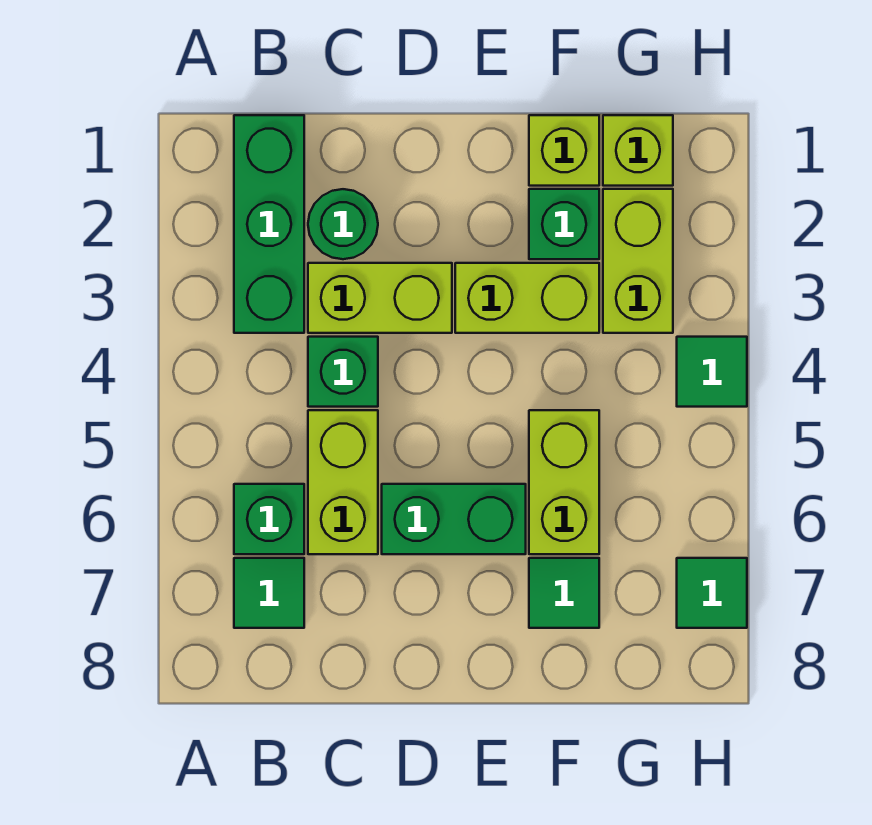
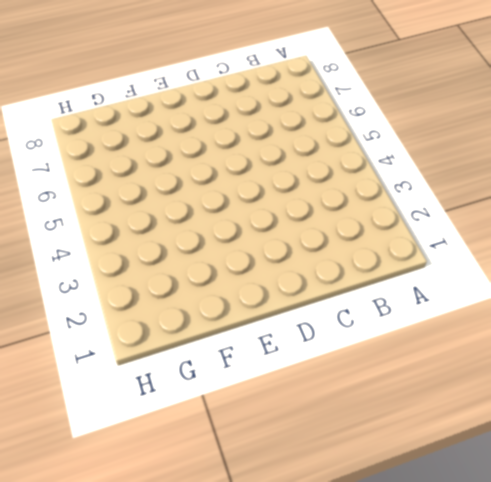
none -> green 1x3 brick [234,115,304,333]
none -> green 1x1 brick [234,484,304,554]
none -> green 1x1 tile [234,558,304,628]

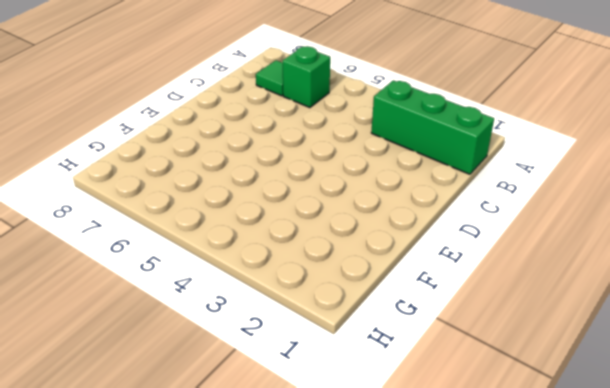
none -> green 1x1 round brick [308,189,378,259]
none -> lime 1x2 brick [308,263,452,333]
none -> green 1x1 brick [308,337,378,407]

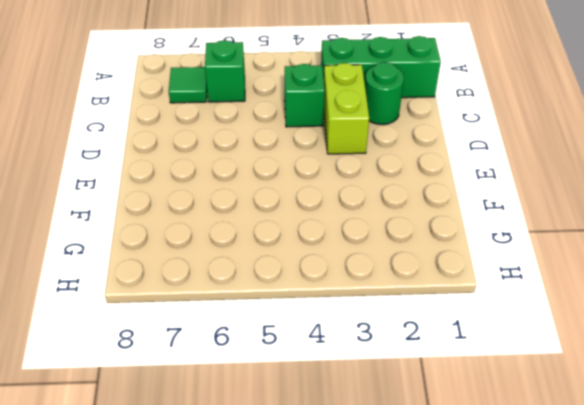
none -> lime 1x2 brick [308,410,378,554]
none -> green 1x2 brick [382,484,526,554]
none -> lime 1x2 brick [455,263,599,333]

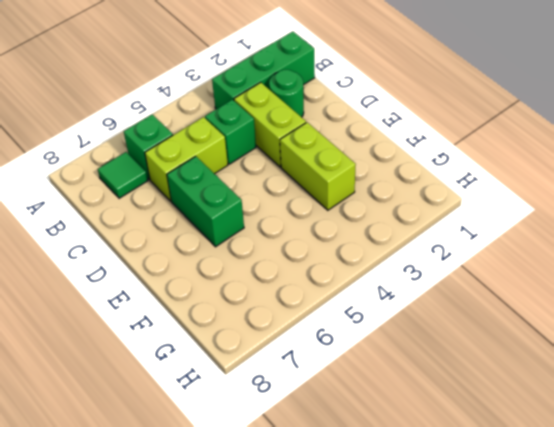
none -> lime 1x1 brick [529,115,599,186]
none -> green 1x1 brick [529,189,599,259]
none -> lime 1x2 brick [529,410,599,554]

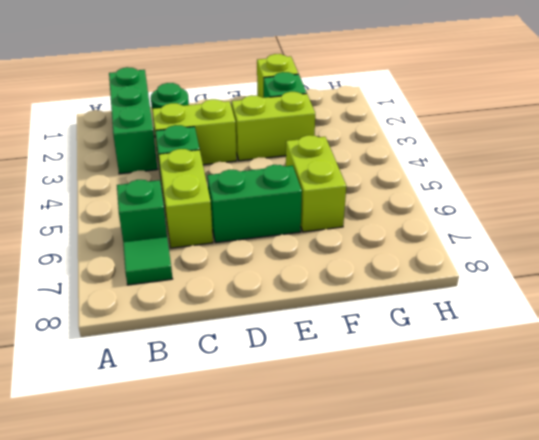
none -> green 1x1 tile [529,558,599,628]
none -> lime 1x1 brick [603,115,673,186]
none -> lime 1x2 brick [603,189,673,333]

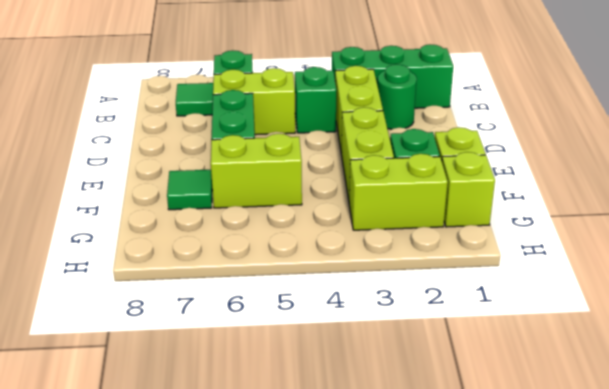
none -> green 1x1 tile [677,337,747,407]
none -> green 1x1 tile [677,558,747,628]

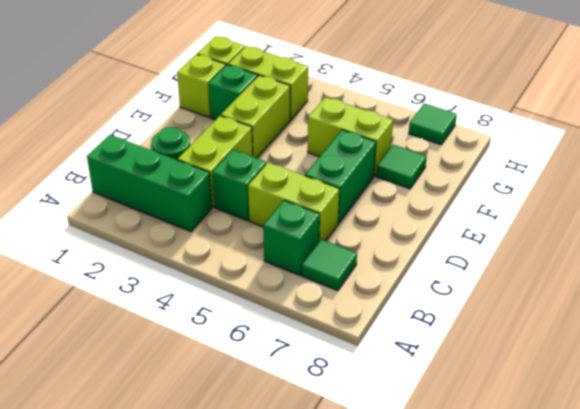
none -> green 1x1 tile [677,337,747,407]

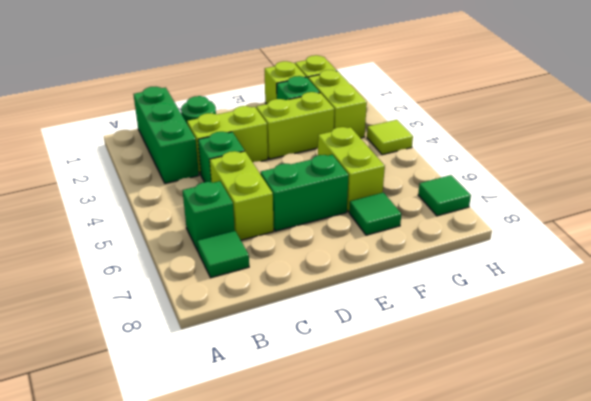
lime 1x1 tile [367,120,413,155] -> green 1x1 tile [677,337,747,407]

